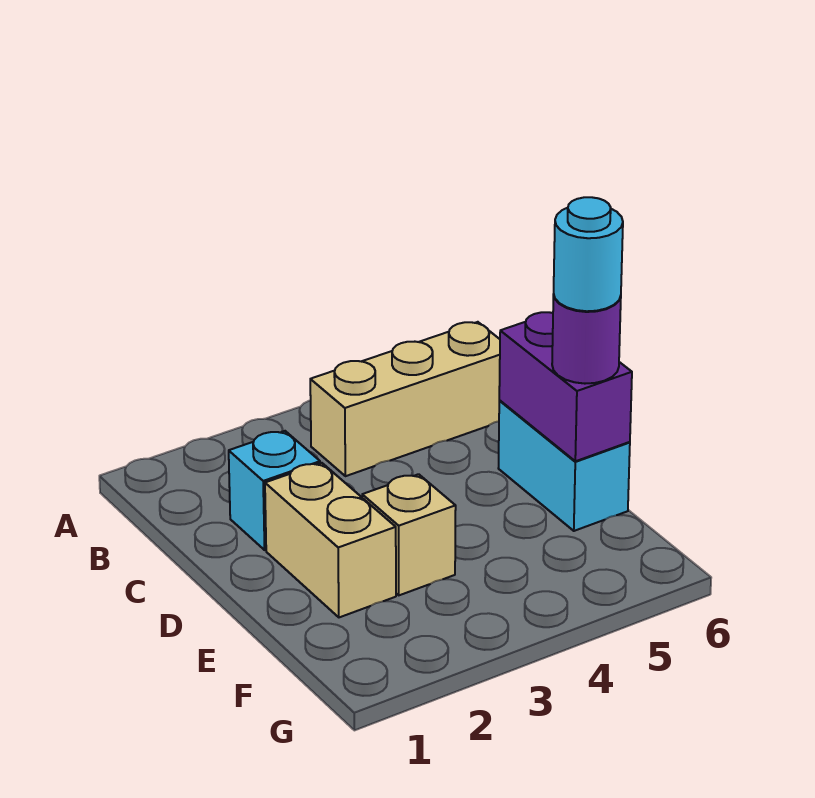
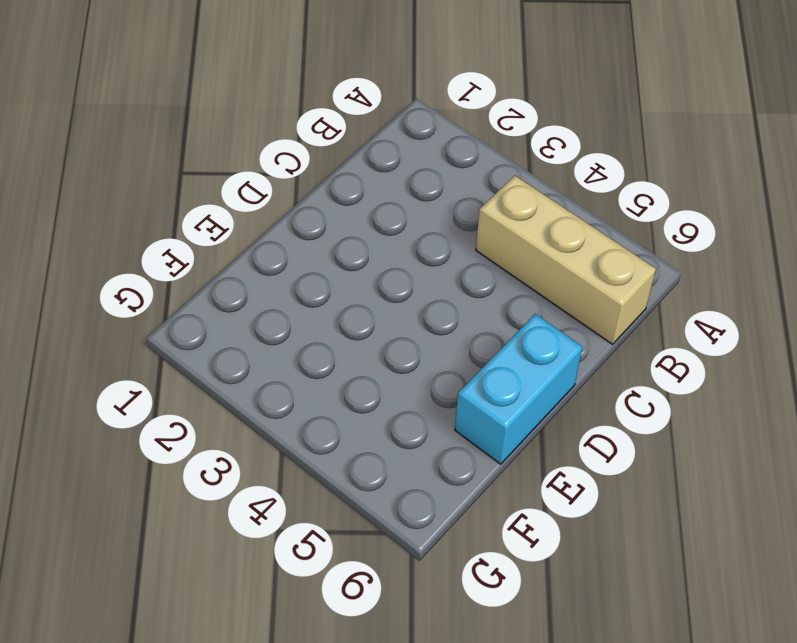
none -> cyan 1x1 brick [229,431,320,550]
none -> tan 1x2 brick [265,463,396,617]

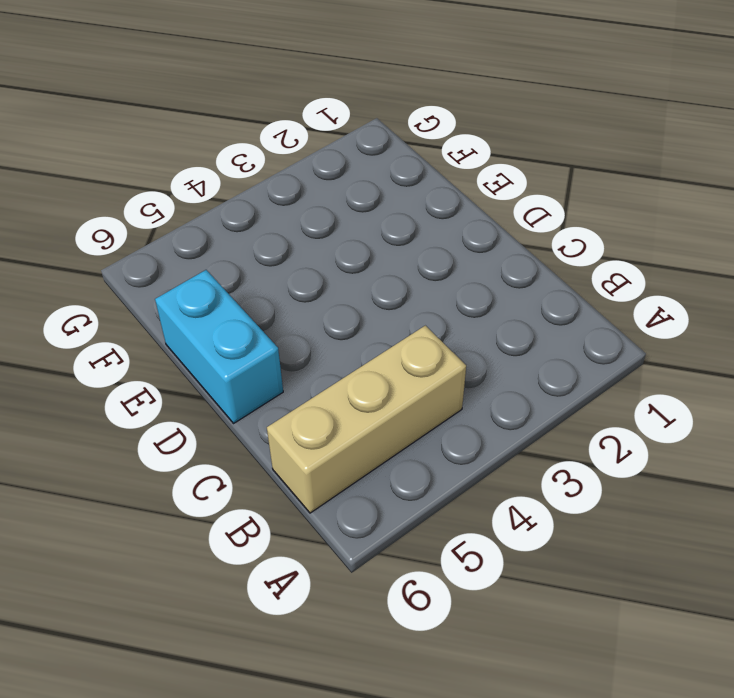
none -> cyan 1x1 brick [229,431,320,550]
none -> tan 1x2 brick [265,463,396,617]

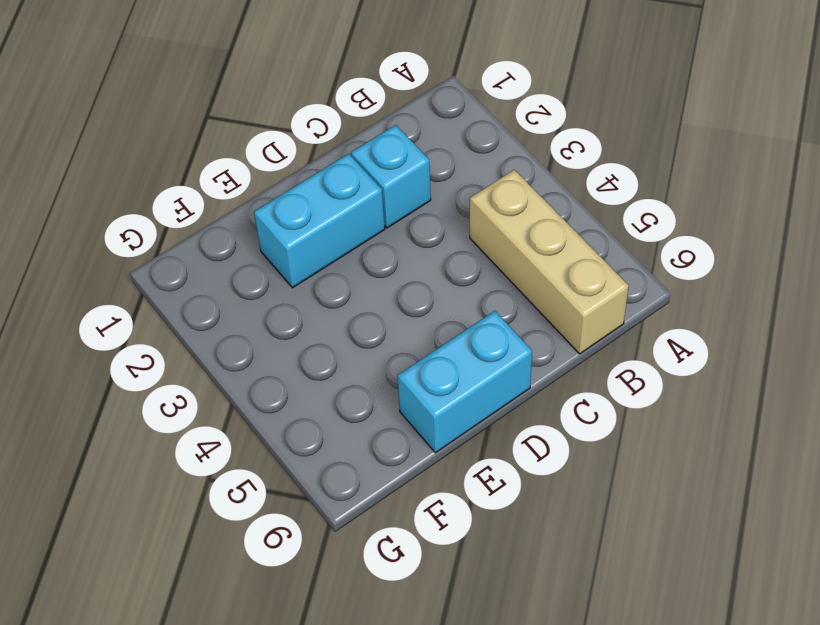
cyan 1x2 brick [254,154,385,288] -> tan 1x2 brick [265,463,396,617]
none -> tan 1x1 brick [362,474,456,595]
none -> purple 1x2 brick [499,312,632,461]

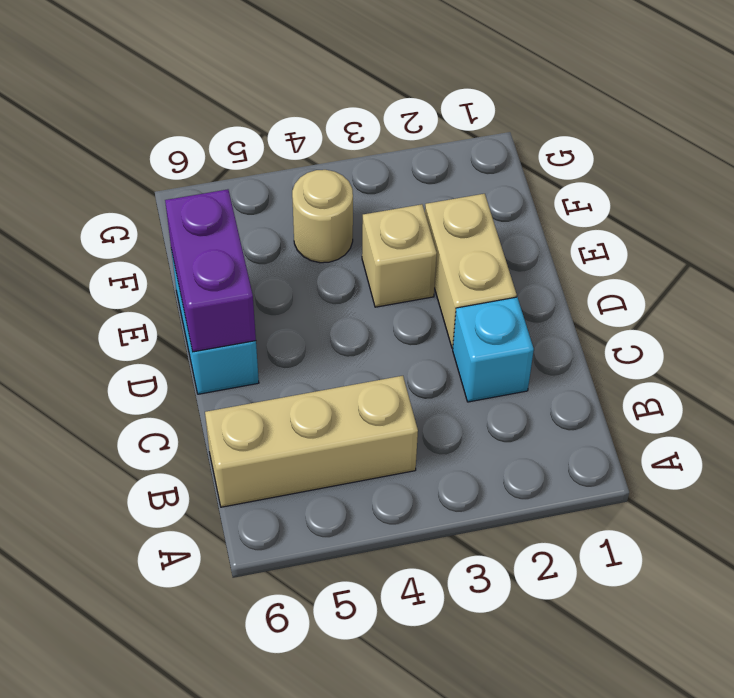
tan 1x1 round brick [292,170,353,263] -> none
none -> purple 1x1 round brick [552,294,621,384]
none -> cyan 1x1 round brick [554,197,623,311]

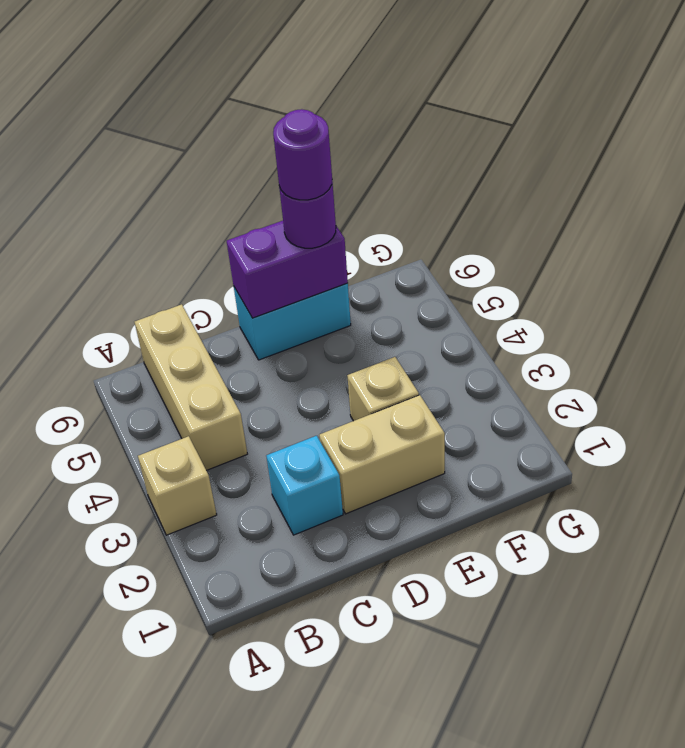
tan 1x1 brick [138,436,217,535] -> none
purple 1x1 round brick [273,109,332,200] -> cyan 1x1 round brick [554,197,623,311]

